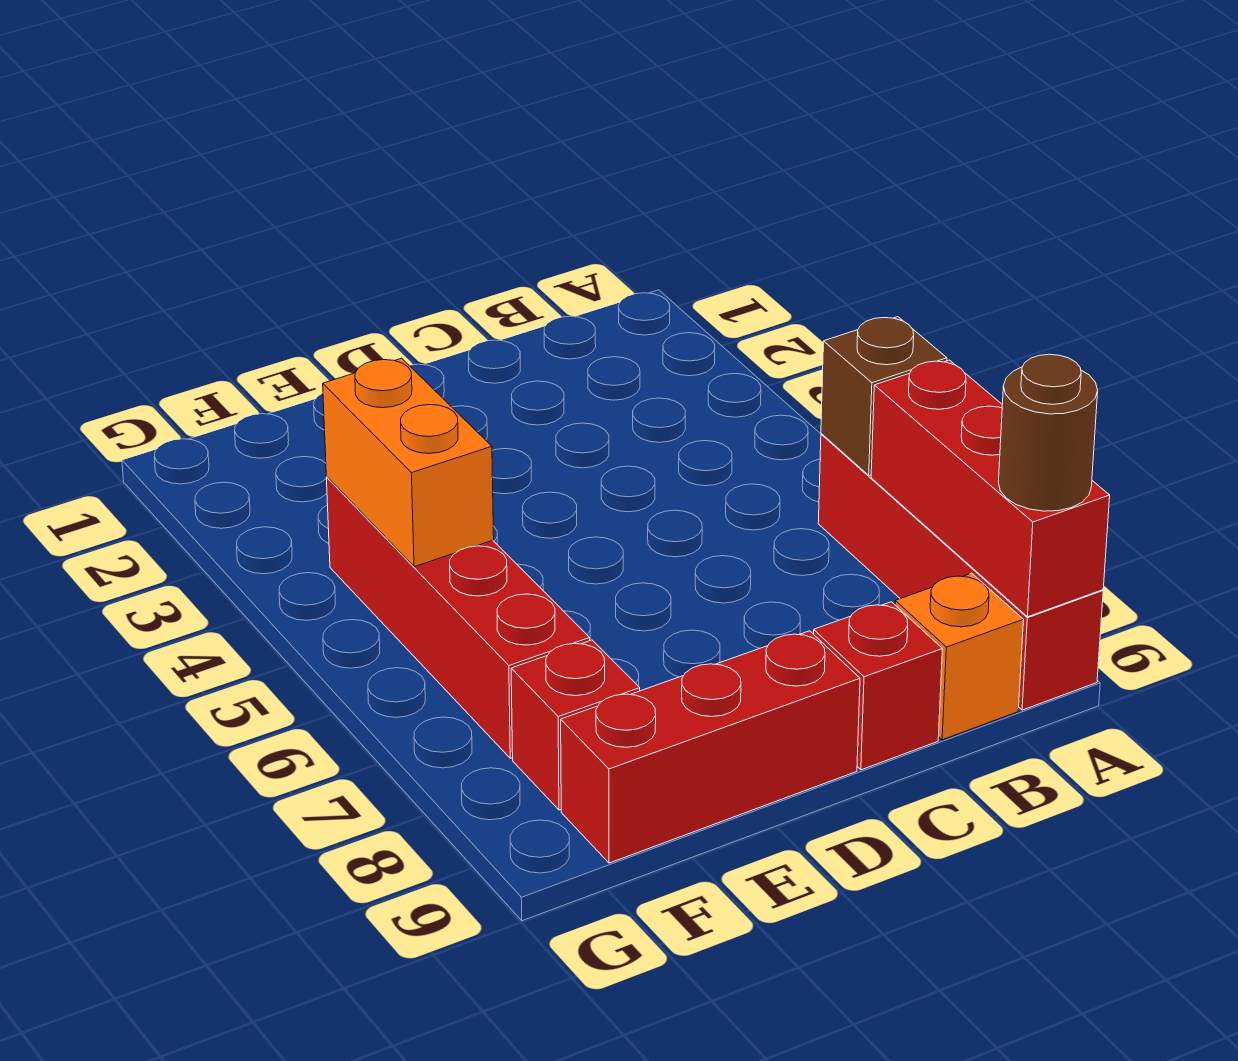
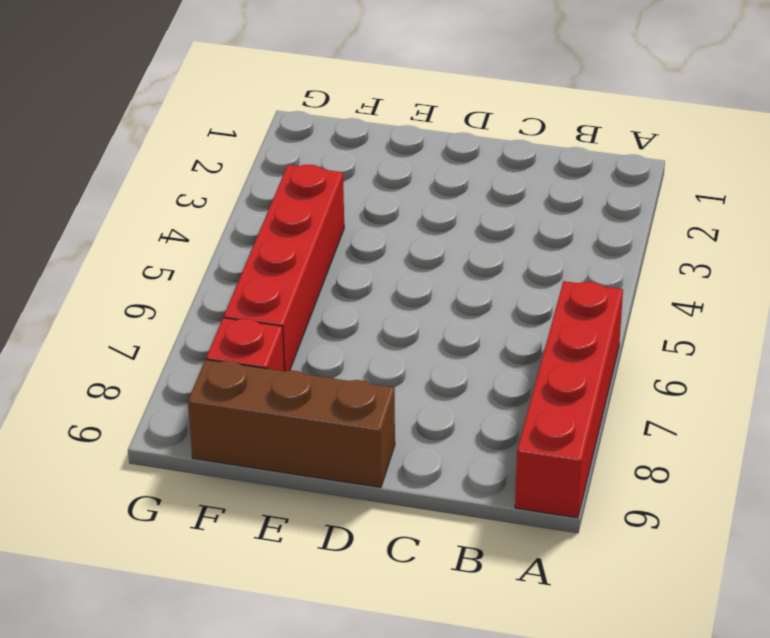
brown 1x3 brick [188,360,395,487] -> red 1x3 brick [561,631,860,863]
none -> orange 1x1 brick [895,573,1024,740]
none -> red 1x1 brick [814,602,942,770]

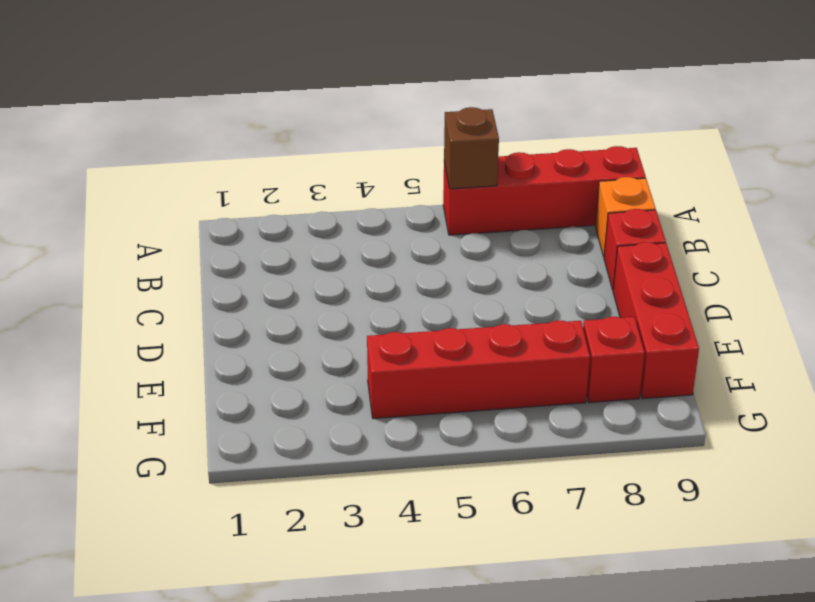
none -> red 1x3 brick [871,360,1110,617]
none -> orange 1x2 brick [323,358,494,567]

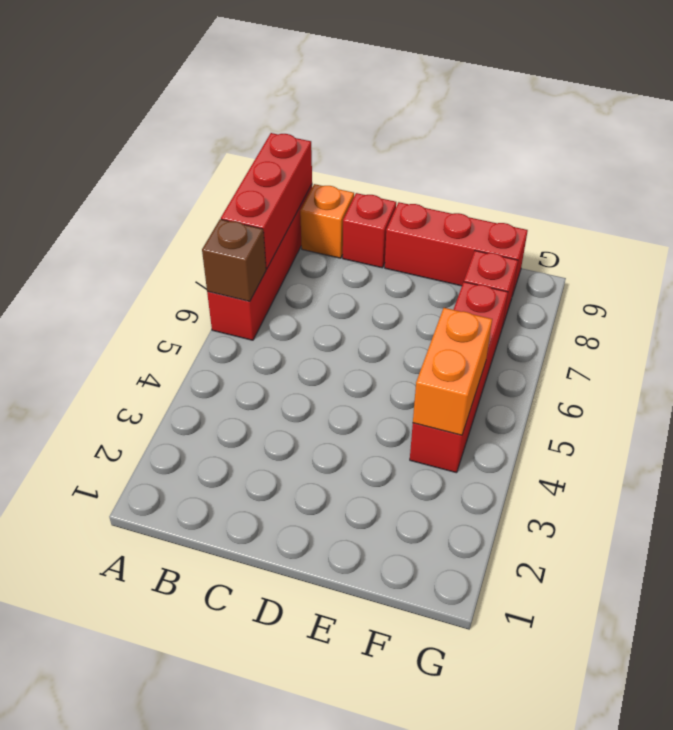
none -> brown 1x1 round brick [998,354,1098,511]

